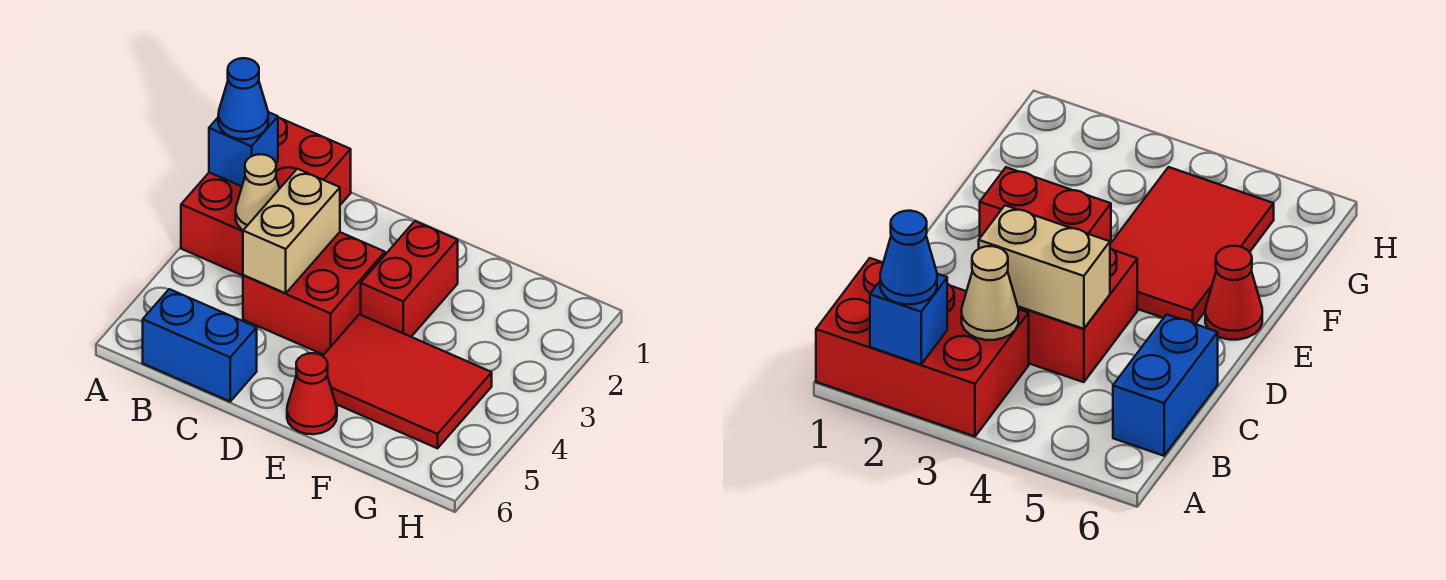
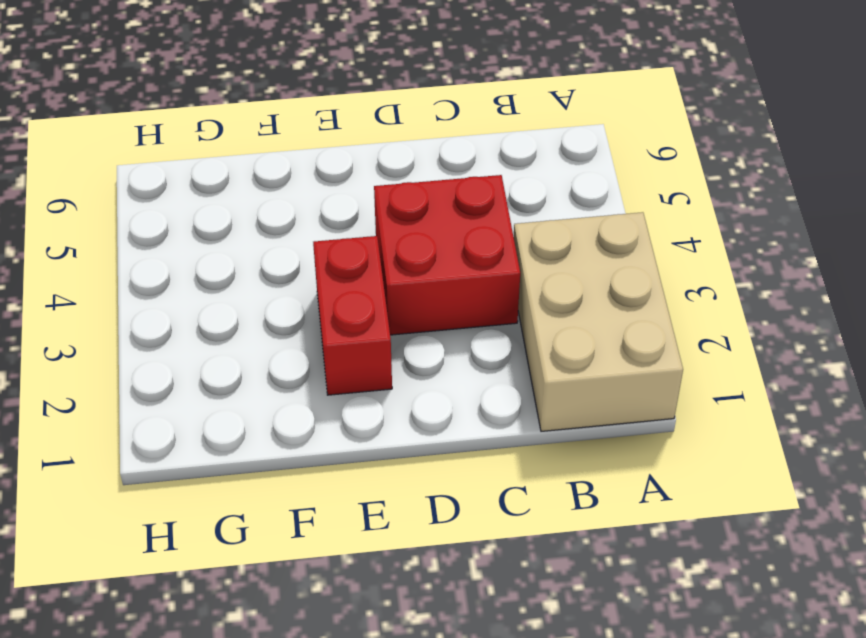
tan 2x3 brick [514,212,683,431] -> red 2x3 brick [181,117,351,276]
none -> blue 1x2 brick [143,289,257,401]
none -> red 2x3 tile [323,314,492,448]

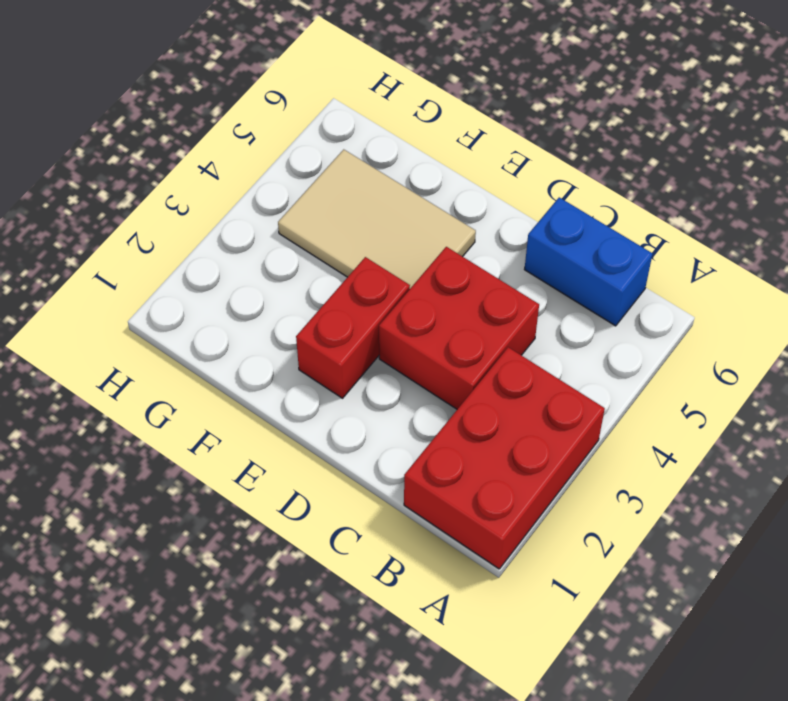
tan 2x3 tile [278,150,476,288] -> red 2x3 tile [323,314,492,448]
none -> red 1x1 cone [287,353,337,434]
none -> blue 1x1 brick [209,112,278,186]

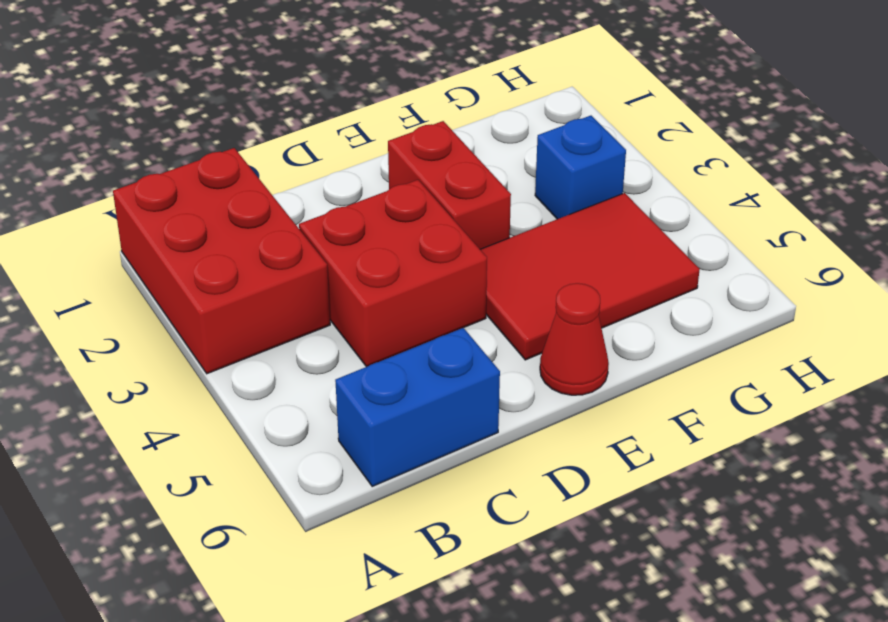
blue 1x1 brick [535,116,626,219] -> blue 1x1 brick moved to [209,112,278,186]
none -> tan 1x1 cone [236,154,279,230]
none -> tan 1x2 brick [243,169,340,293]

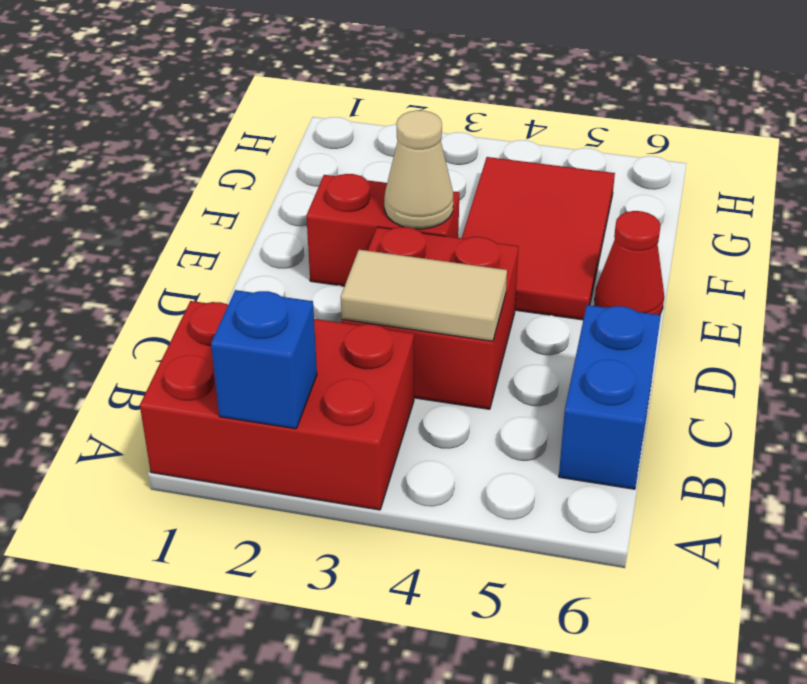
tan 1x2 tile [341,250,507,341] -> tan 1x2 brick [243,169,340,293]
tan 1x1 cone [384,110,453,229] -> tan 1x1 cone moved to [236,154,279,230]
none -> blue 1x1 cone [218,58,268,139]

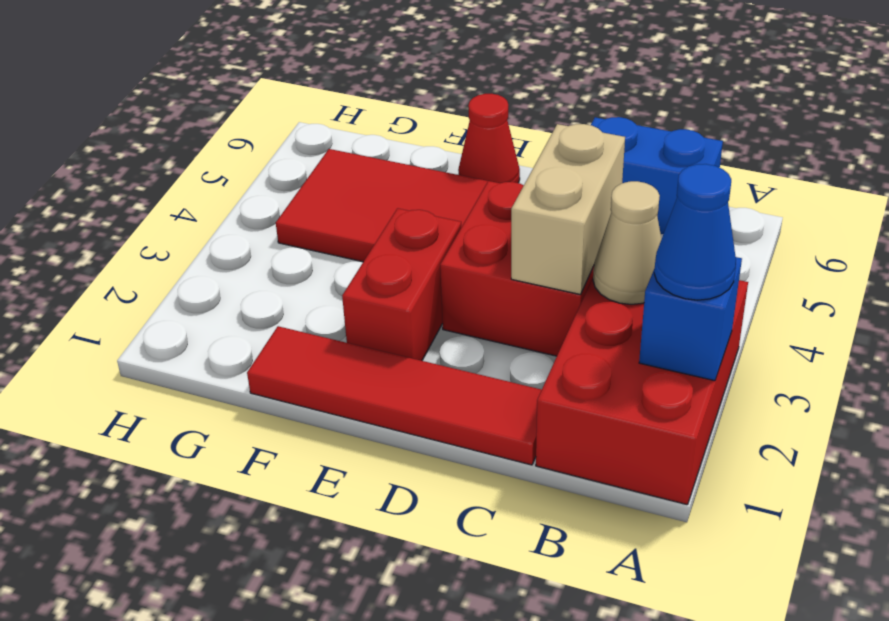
red 1x4 tile [247,326,542,465] -> none

